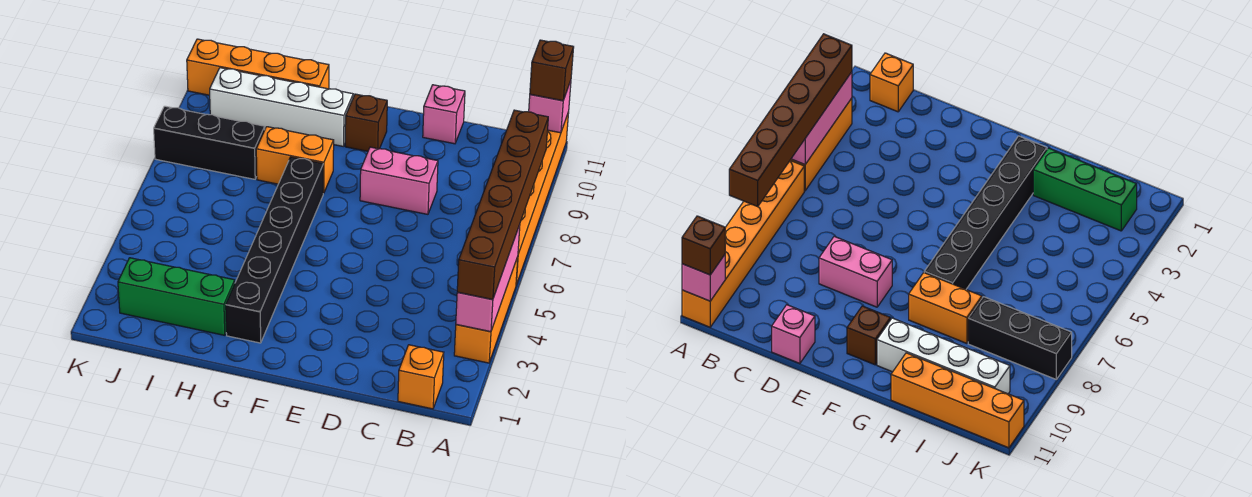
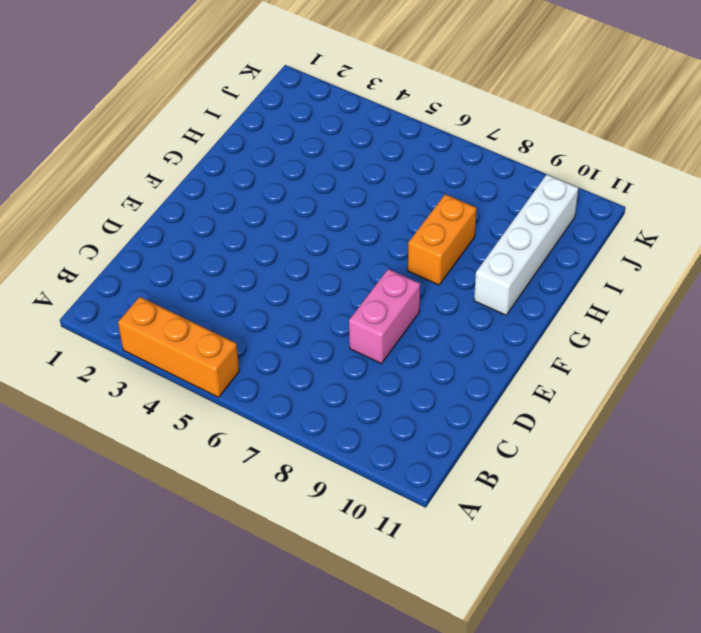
none -> orange 1x6 brick [516,112,569,285]
none -> orange 1x1 brick [398,345,444,409]
none -> pink 1x1 brick [423,85,465,144]

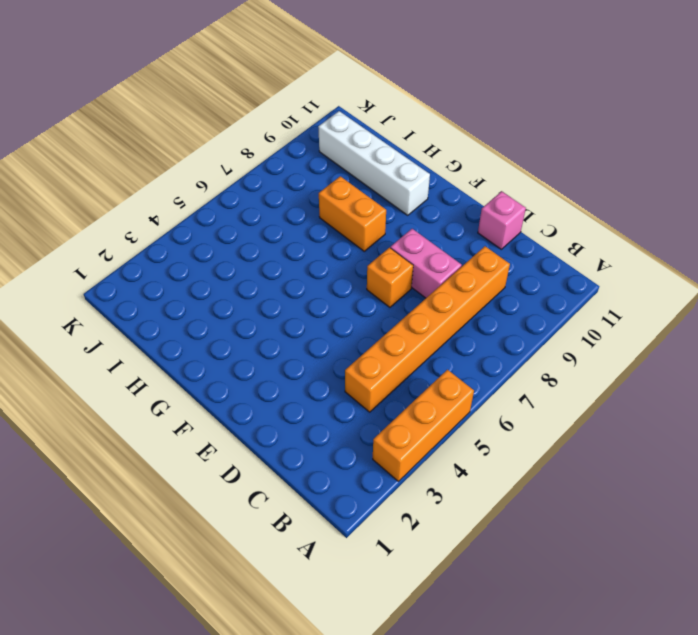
orange 1x6 brick [345,246,510,412] -> orange 1x6 brick moved to [516,112,569,285]
orange 1x1 brick [367,248,413,307] -> orange 1x1 brick moved to [398,345,444,409]
none -> brown 1x1 brick [345,94,387,151]
none -> black 1x6 brick [226,157,324,343]
none -> green 1x3 brick [118,258,235,335]

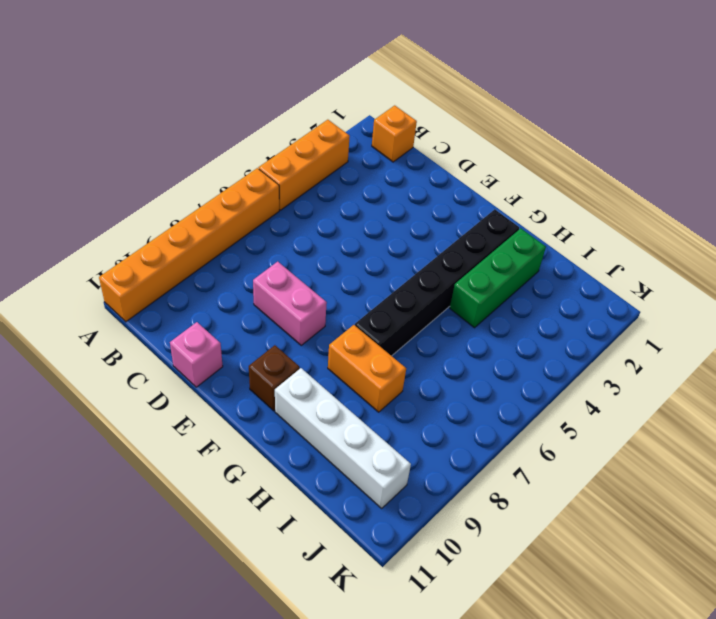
green 1x3 brick [450,228,546,328] -> green 1x3 brick turned to [118,258,235,335]
none -> orange 1x4 brick [187,39,329,95]
none -> black 1x3 brick [154,106,265,179]
none -> pink 1x3 brick [456,225,520,332]

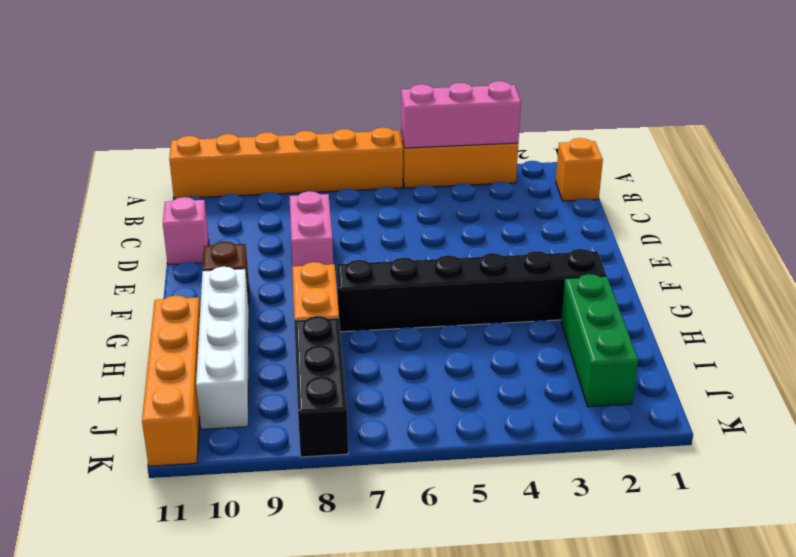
none -> pink 1x1 brick [529,81,571,133]
none -> brown 1x6 brick [457,110,548,300]
none -> brown 1x1 brick [530,40,574,101]

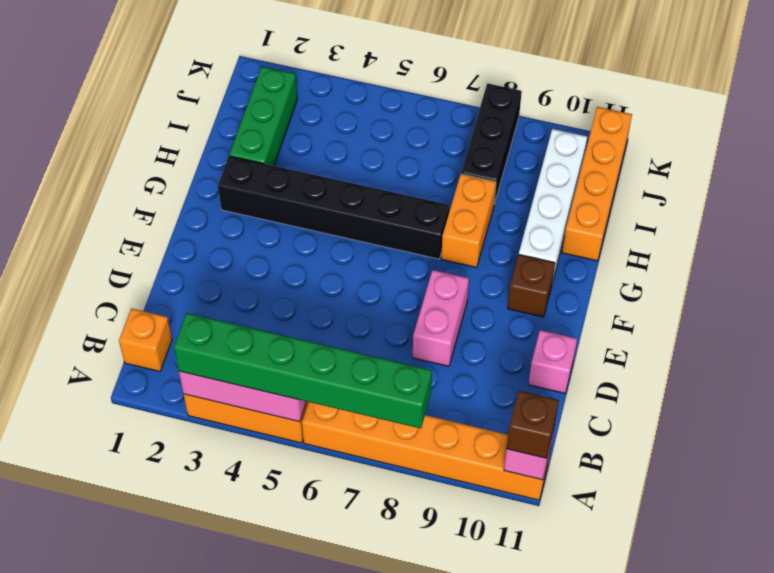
green 1x6 brick [174,313,432,428] -> brown 1x6 brick [457,110,548,300]

